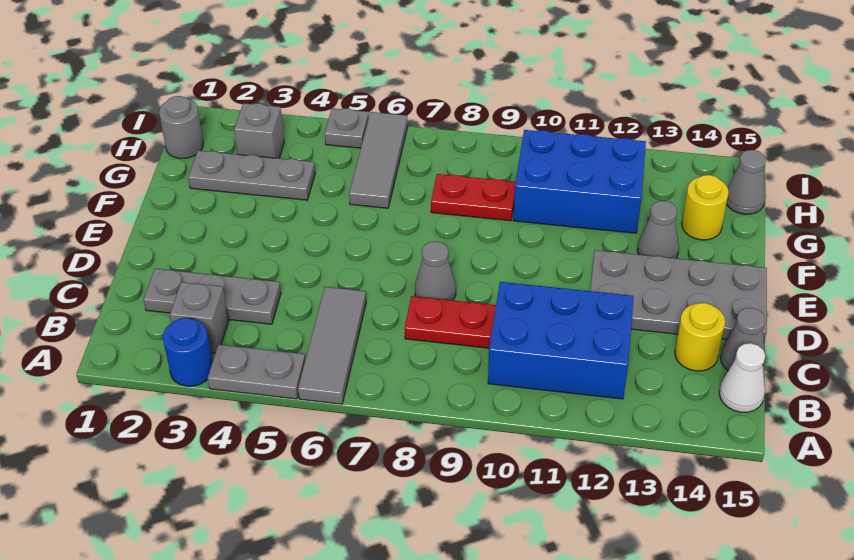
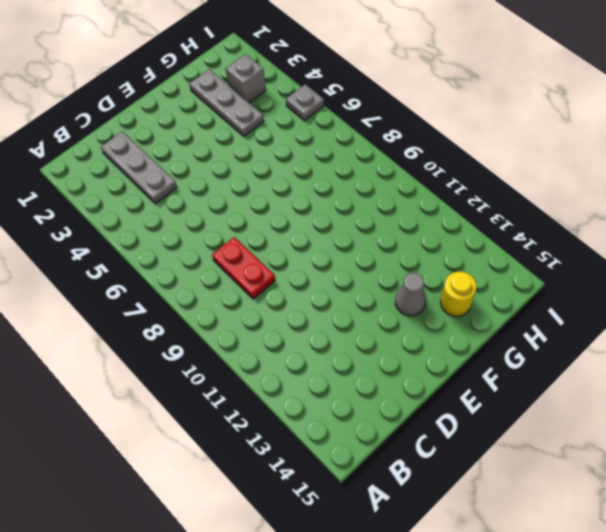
none -> blue 1x1 round brick [163,318,213,386]
none -> grey 1x2 plate [208,344,305,399]
none -> grey 1x3 tile [298,287,366,404]

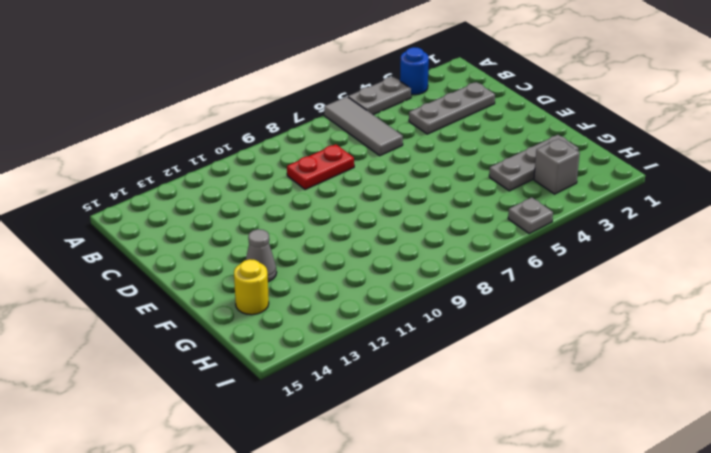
none -> grey 1x1 brick [170,282,228,353]
none -> blue 2x3 brick [488,282,634,399]
none -> white 1x1 cone [719,343,765,412]

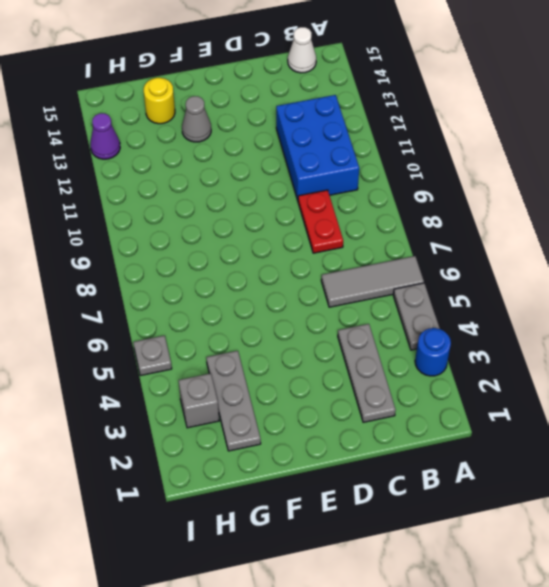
purple 1x1 cone [90,113,120,159] -> none
none -> grey 1x1 brick [170,282,228,353]
none -> yellow 1x1 round brick [675,303,725,371]
none -> grey 1x1 cone [720,308,765,370]

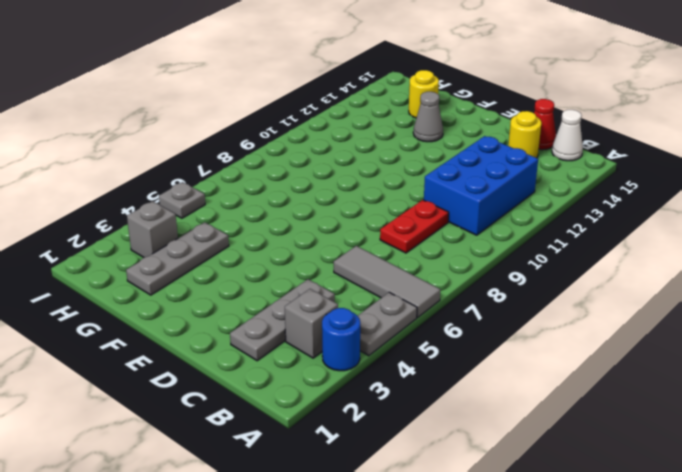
red 1x1 cone [534,99,556,150] -> grey 1x1 cone [720,308,765,370]
none -> grey 1x1 cone [415,241,456,300]
none -> grey 2x4 plate [590,250,767,341]
none -> grey 1x3 tile [349,112,408,208]

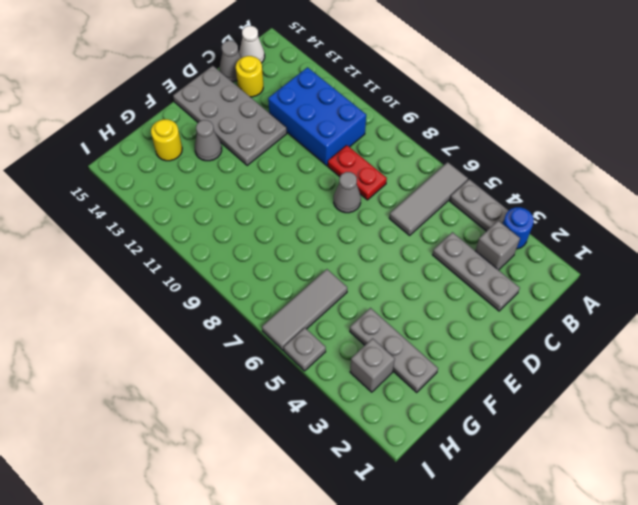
none -> red 1x2 plate [431,174,516,221]
none -> blue 2x3 brick [513,130,646,233]
none -> grey 1x1 round brick [159,96,203,159]

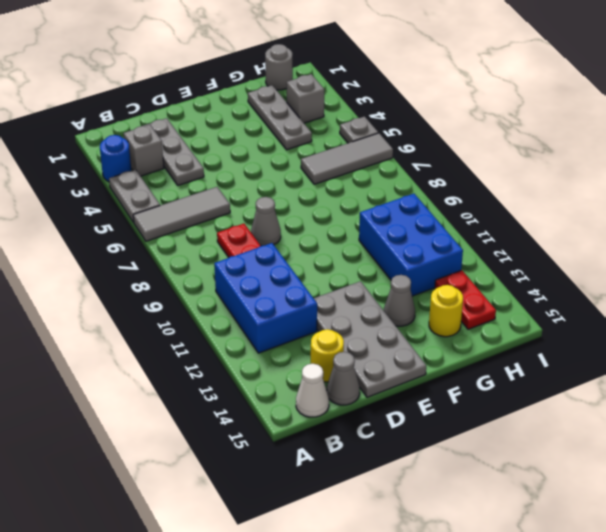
red 1x2 plate [435,270,496,329] -> red 1x2 plate moved to [431,174,516,221]
none -> grey 1x1 cone [727,150,766,214]

